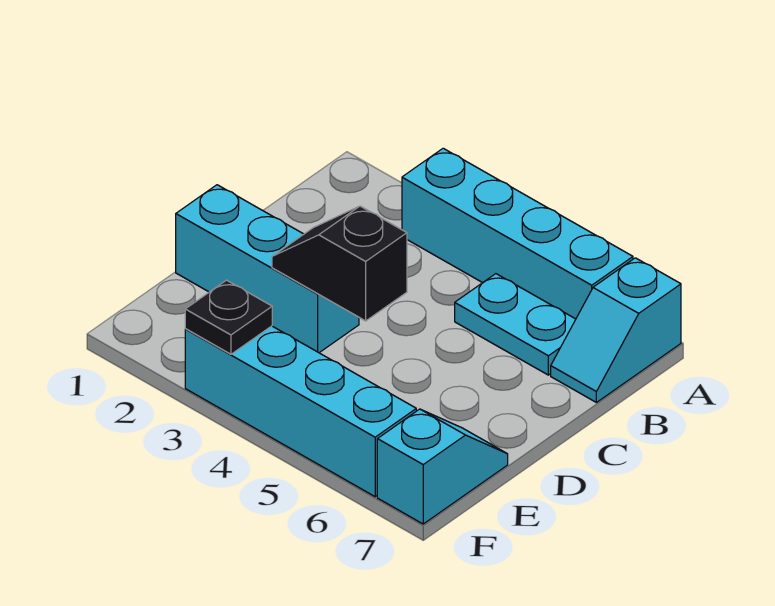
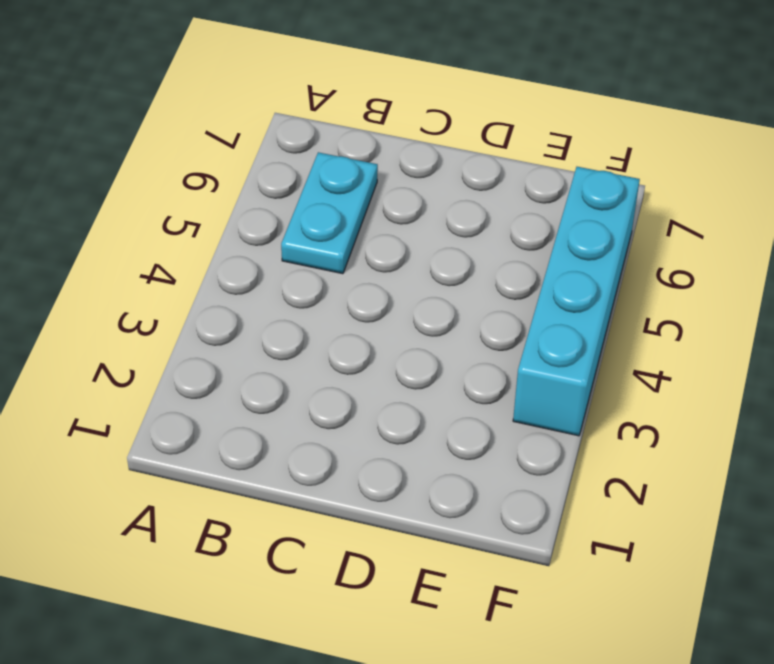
none -> cyan 1x4 brick [402,148,633,319]
none -> cyan 1x2 slope [551,258,681,402]

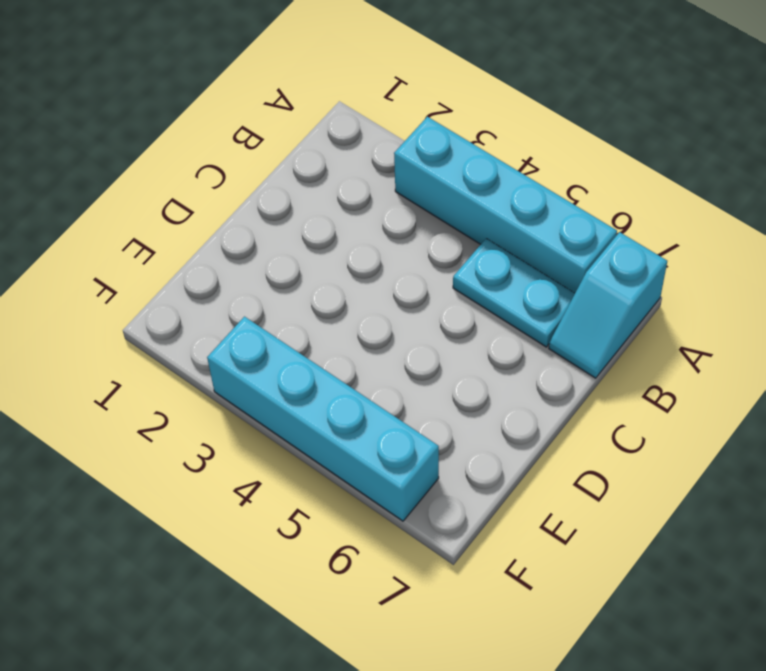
none -> cyan 1x3 brick [176,185,359,353]
none -> cyan 1x2 slope [377,409,508,524]

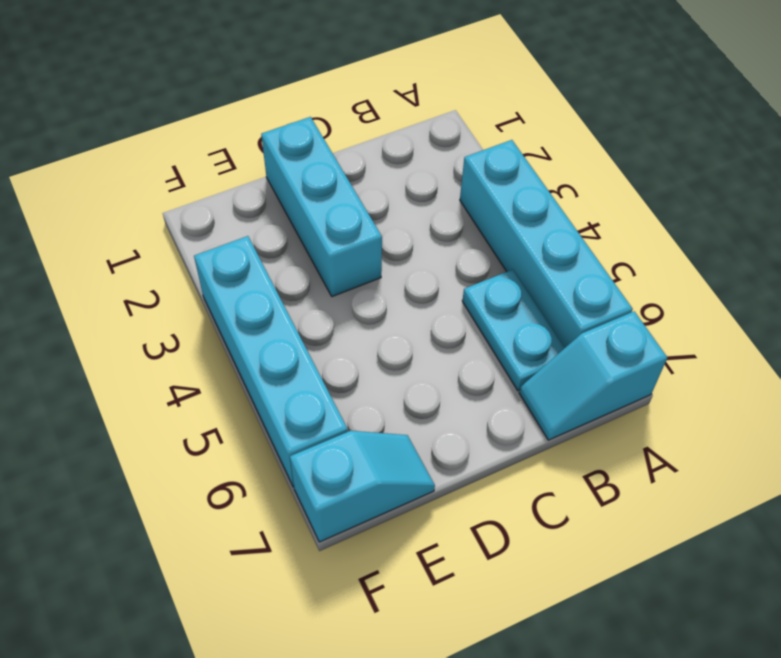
none -> black 1x2 slope [272,206,407,321]
none -> black 1x1 plate [185,280,272,354]

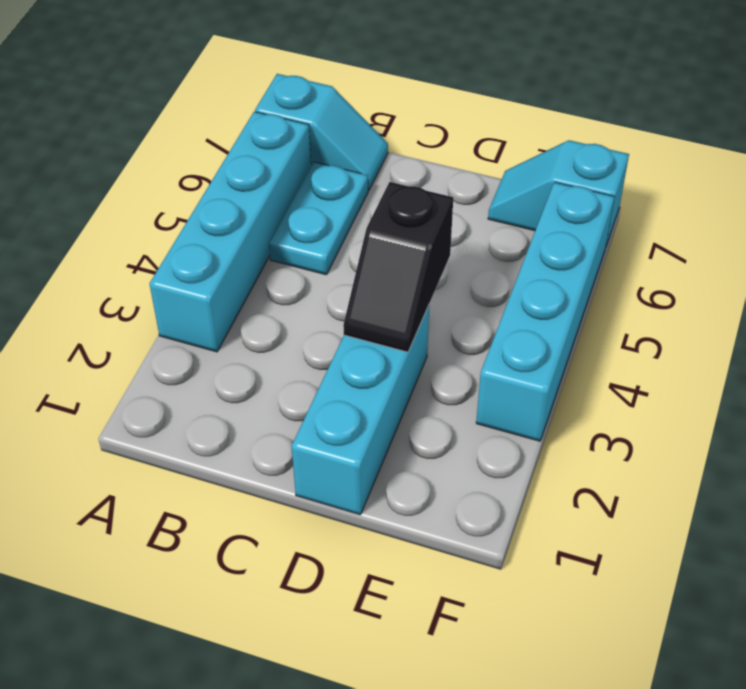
none -> black 1x1 plate [185,280,272,354]

